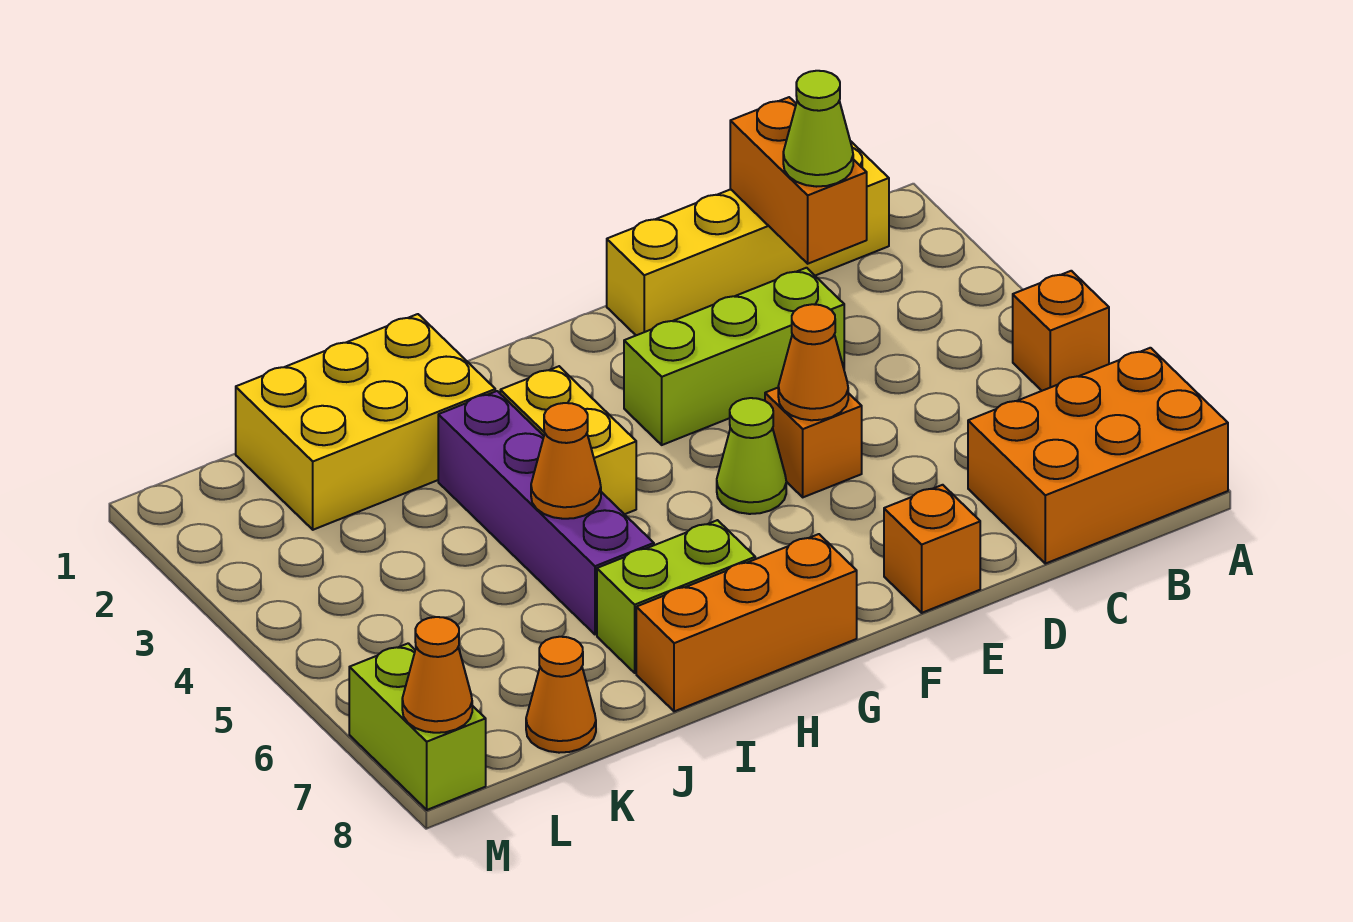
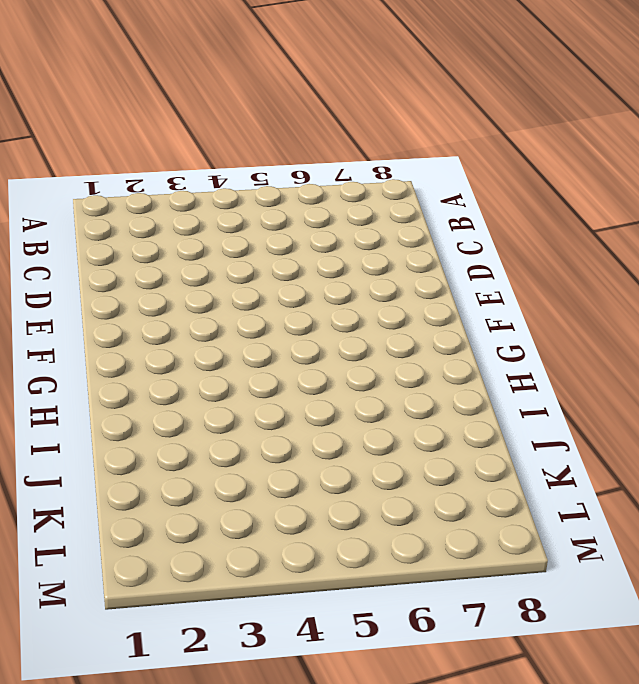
none -> orange 1x1 brick [1013,271,1109,391]
none -> orange 2x3 brick [968,348,1228,564]
none -> yellow 1x4 brick [607,142,889,335]

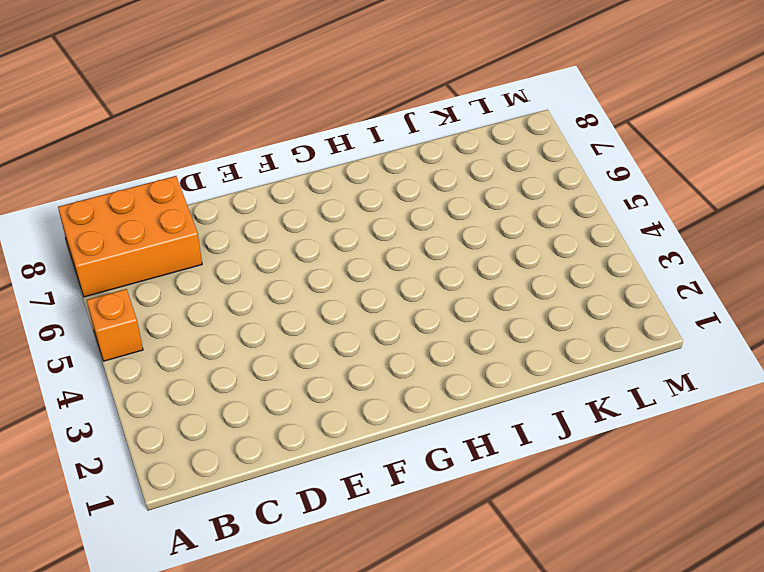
none -> yellow 1x4 brick [607,142,889,335]
none -> lime 1x3 brick [624,268,844,445]
none -> orange 1x1 brick [765,388,862,497]

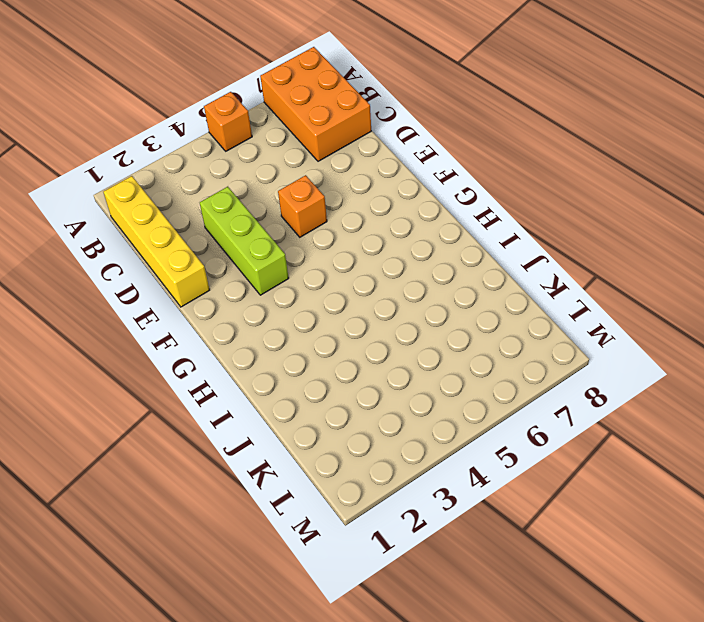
none -> orange 1x1 brick [884,485,980,613]
none -> lime 1x1 cone [717,398,786,514]
none -> orange 1x3 brick [636,534,857,711]

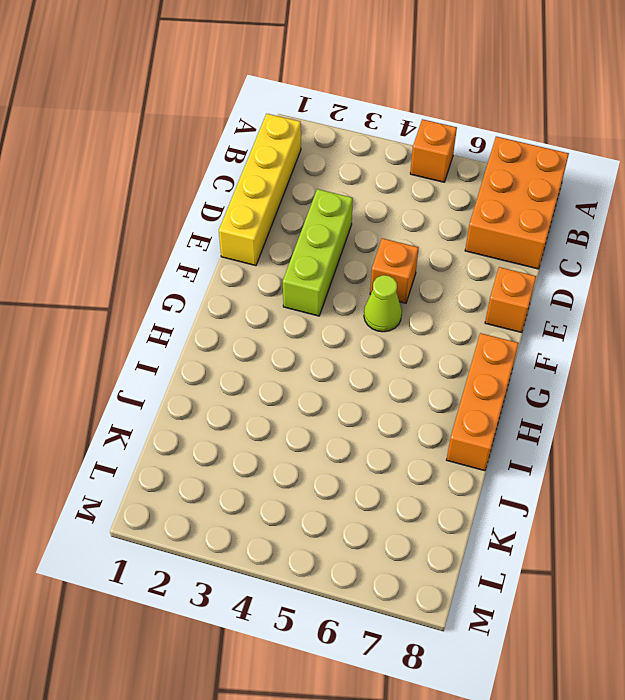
none -> yellow 1x2 brick [500,366,636,514]
none -> lime 1x2 brick [597,520,755,673]
none -> yellow 2x3 brick [236,314,495,530]

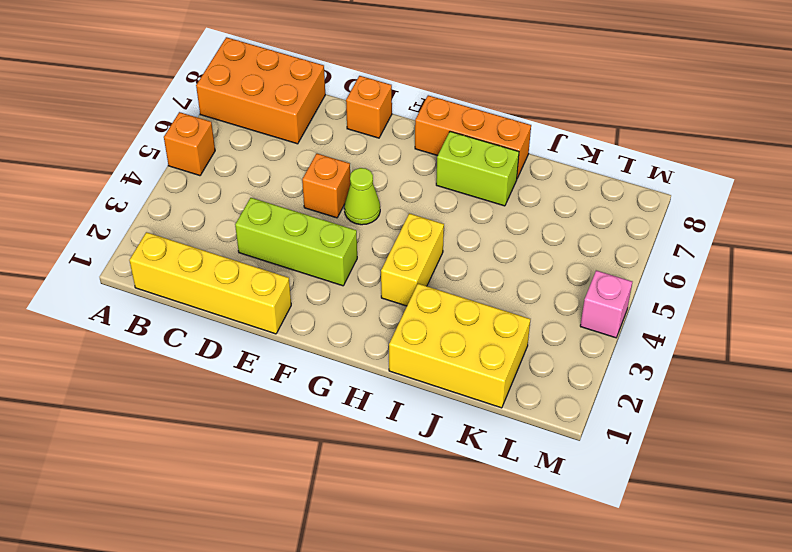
pink 1x1 brick [580,270,632,338] -> none
none -> purple 1x4 brick [438,391,654,634]
none -> orange 1x1 cone [526,637,596,753]
none -> lime 1x2 brick [349,643,486,810]

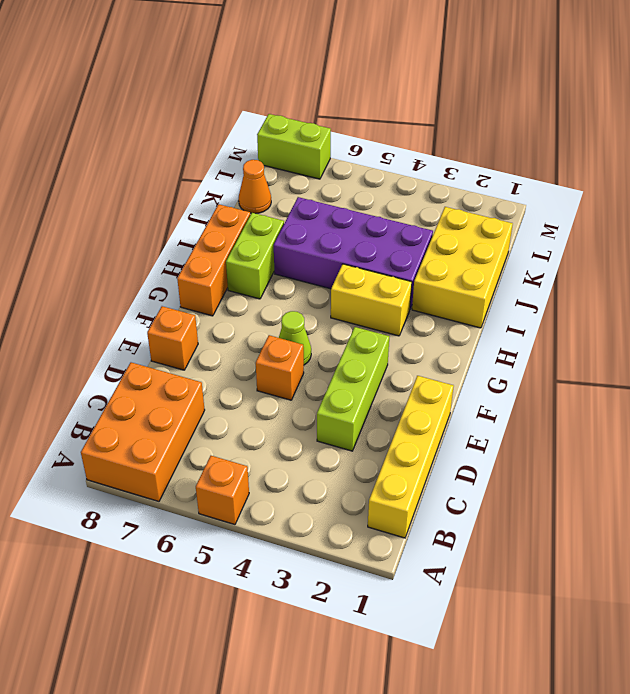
purple 2x4 brick [274,197,433,308] -> purple 1x4 brick [438,391,654,634]
none -> orange 1x2 brick [730,97,867,264]
none -> orange 1x1 cone [778,304,848,420]
none -> orange 1x1 cone [531,403,601,519]

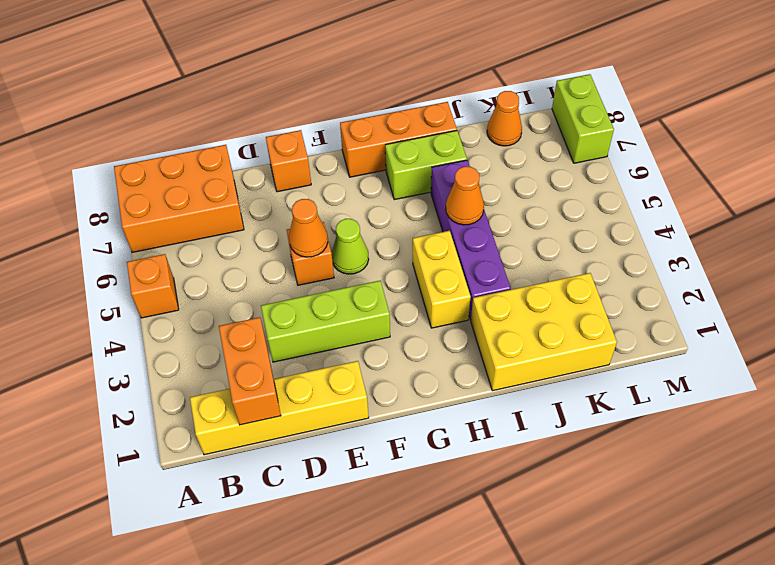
none -> orange 1x1 cone [402,617,472,733]
none -> lime 1x1 cone [783,71,853,187]

